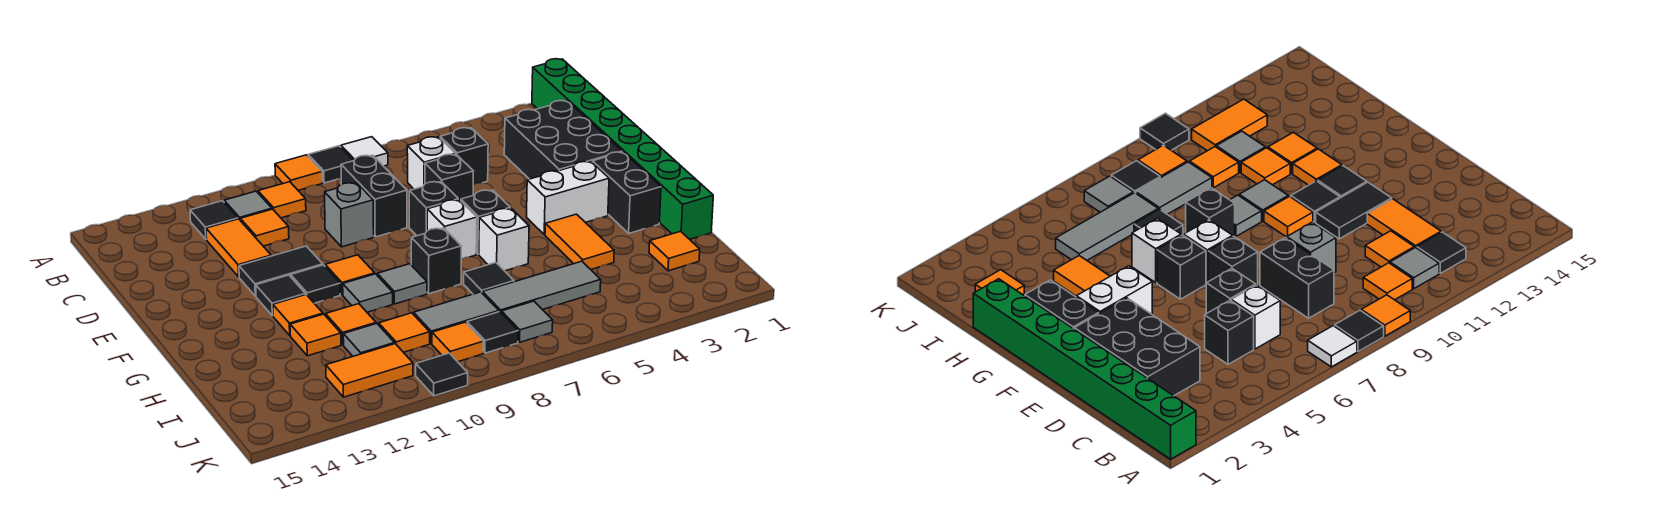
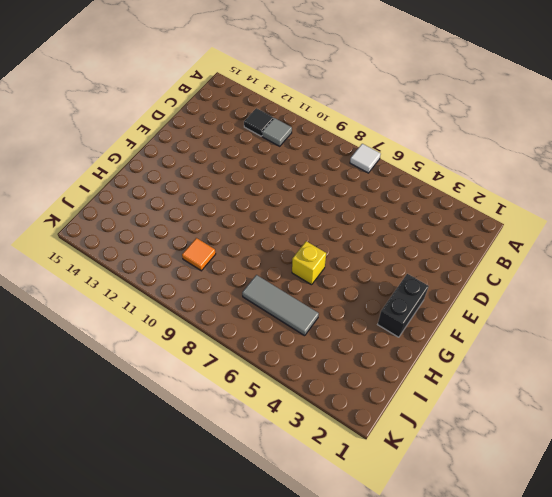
yellow 1x1 brick [292,241,326,285] -> white 1x1 brick [479,208,529,271]
none -> green 1x8 brick [532,59,713,239]
none -> black 1x1 tile [308,146,354,183]
none -> orange 1x1 tile [275,155,322,190]
none -> orange 1x1 tile [258,182,306,218]

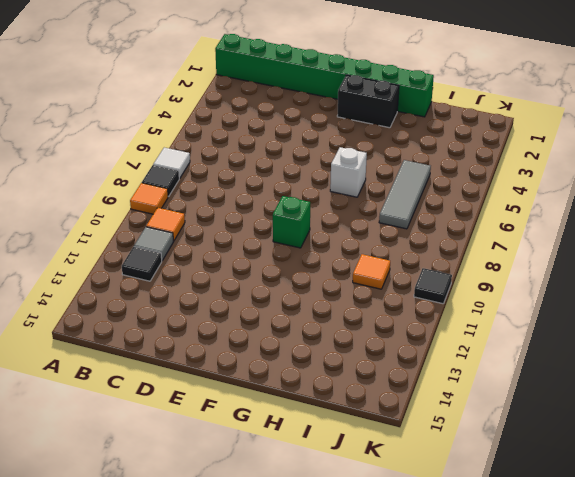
green 1x1 brick [273,196,310,248] -> none
none -> black 2x3 brick [504,101,622,179]
none -> black 1x1 brick [440,128,488,185]
none -> white 1x1 brick [407,137,456,189]
none -> black 1x2 brick [341,155,407,237]

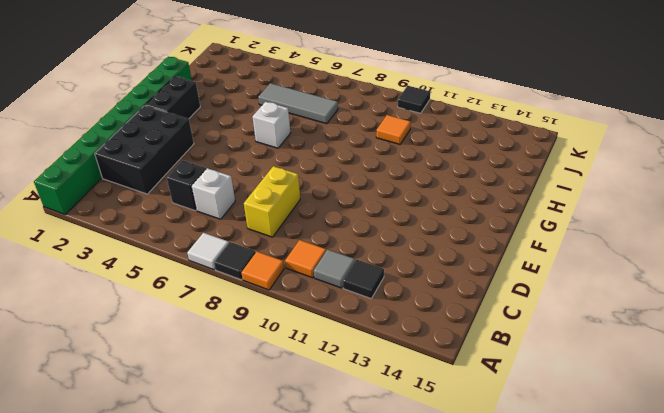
yellow 1x2 brick [244,166,300,237] -> black 1x2 brick [341,155,407,237]
none -> orange 1x1 tile [240,209,289,246]
none -> orange 1x2 tile [206,219,271,277]
none -> black 1x1 brick [425,154,474,201]
none -> grey 1x1 brick [325,183,374,247]

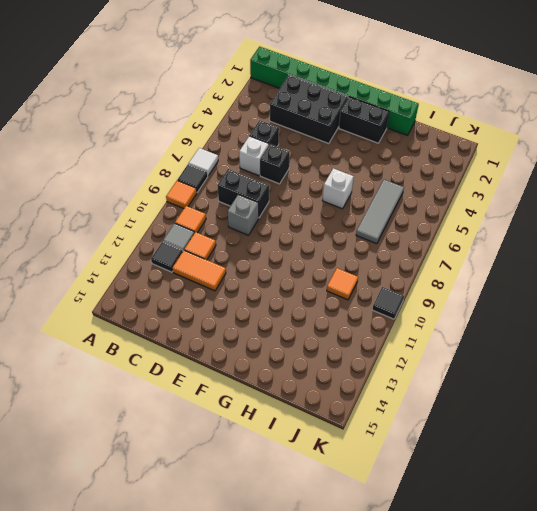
none -> black 1x1 brick [409,182,458,236]
none -> black 1x2 tile [239,246,323,296]
none -> white 1x2 brick [527,161,609,235]
none -> black 1x1 brick [461,190,510,254]

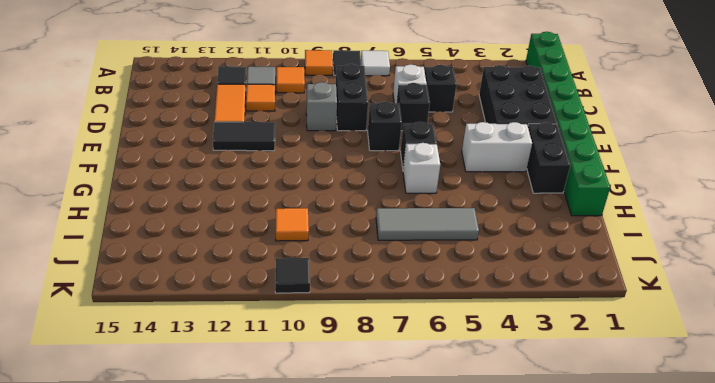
none -> white 1x1 brick [427,200,477,259]
none -> orange 1x1 tile [325,255,375,295]
none -> black 1x1 tile [291,265,340,303]
none -> black 1x1 tile [256,275,305,316]

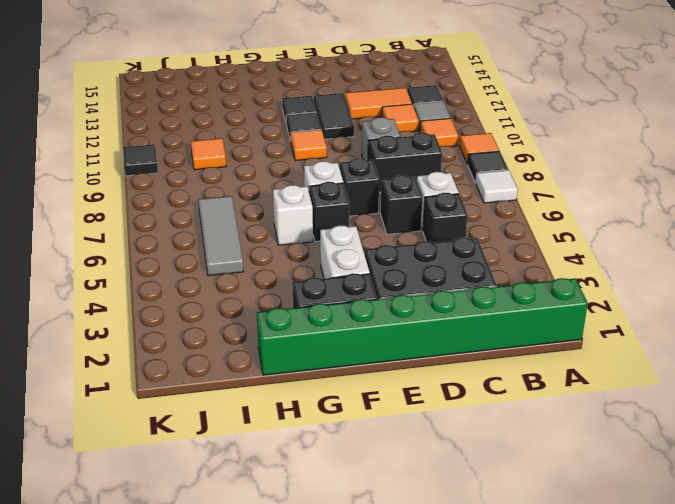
none -> orange 1x2 tile [545,214,614,269]
none -> black 1x1 brick [411,228,461,294]
none -> grey 1x1 tile [377,264,427,304]
none -> grey 1x1 tile [343,274,393,312]

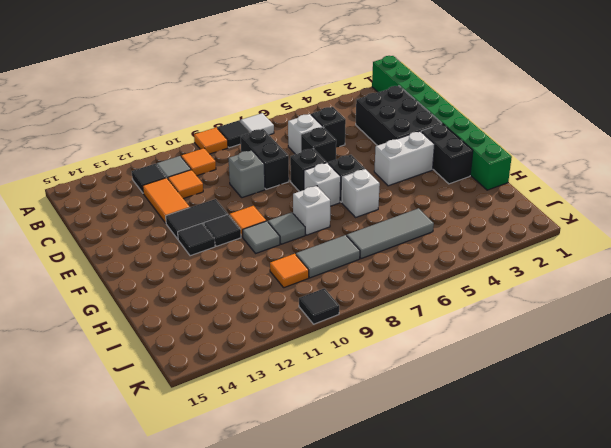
white 1x1 brick [293,186,330,235] -> black 1x1 brick [411,228,461,294]
none -> orange 1x2 tile [545,214,614,269]
none -> orange 1x1 tile [273,295,323,335]
none -> black 1x1 tile [464,263,514,294]
none -> orange 1x1 tile [326,304,376,345]

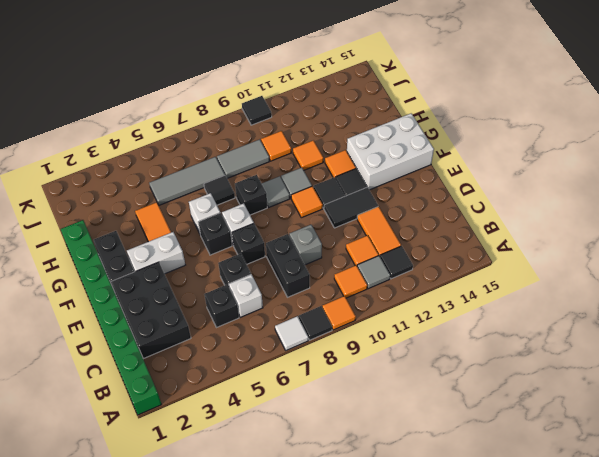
white 2x3 brick [347,113,434,190] -> none
none -> orange 1x1 tile [290,314,341,356]
none -> orange 1x1 tile [649,231,700,271]
none -> grey 1x1 tile [343,324,394,356]
none -> grey 1x1 tile [501,301,553,342]

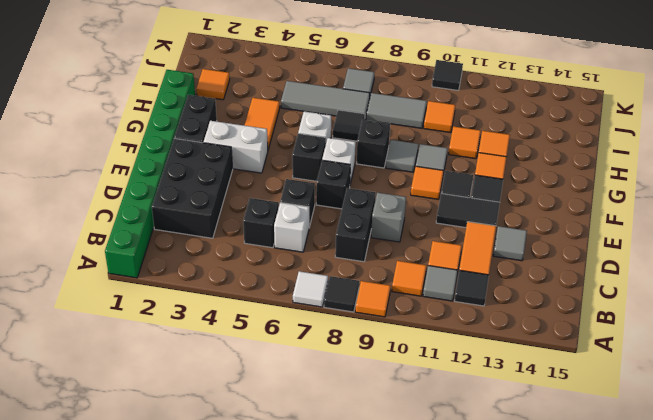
grey 1x1 tile [493,226,527,261] -> grey 1x1 tile moved to [343,324,394,356]
none -> black 1x1 tile [467,312,518,353]
none -> orange 1x1 tile [432,322,483,362]
none -> orange 1x2 tile [326,344,413,397]

